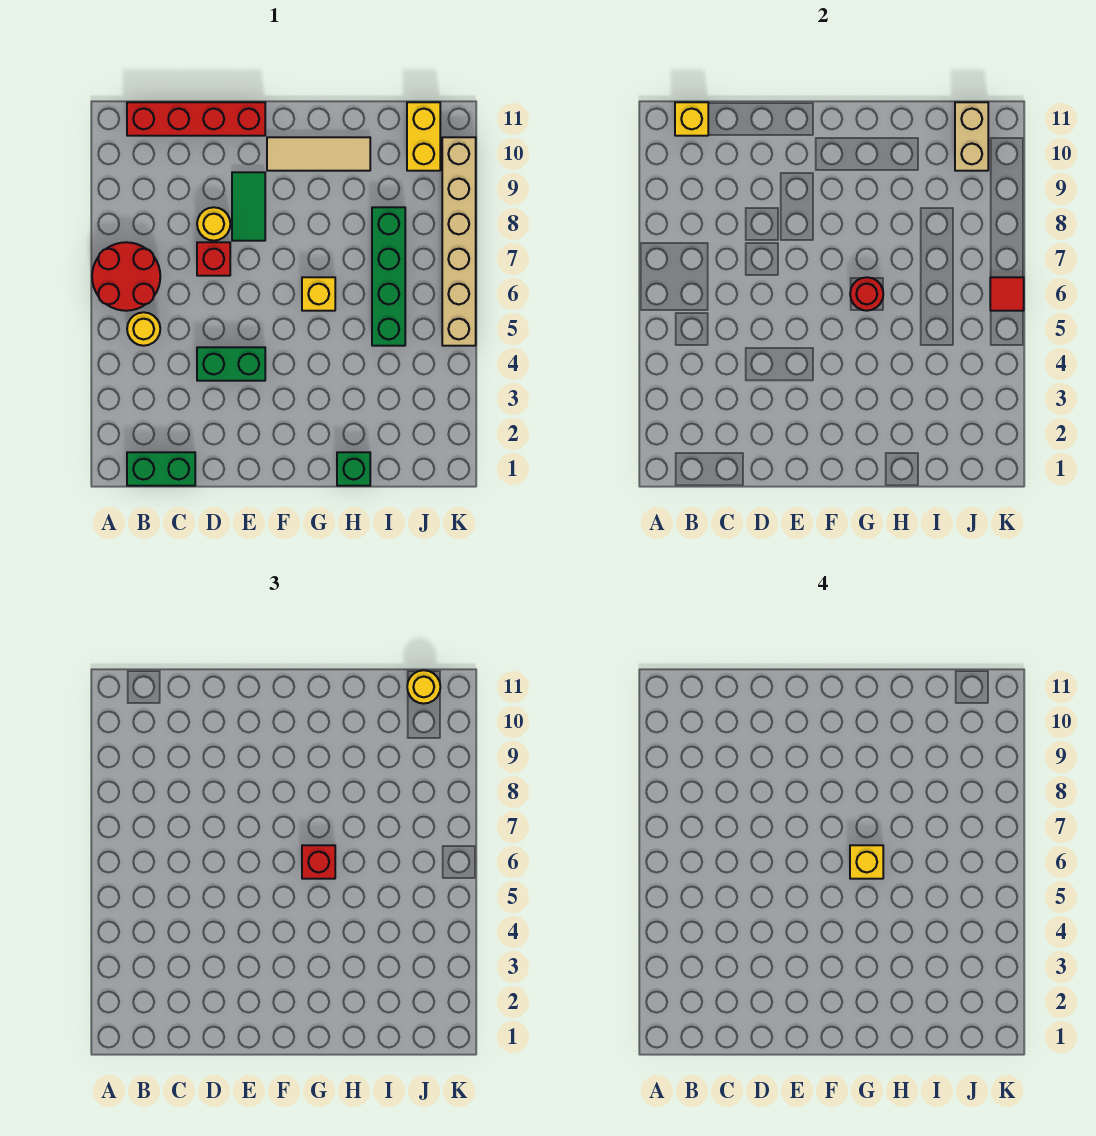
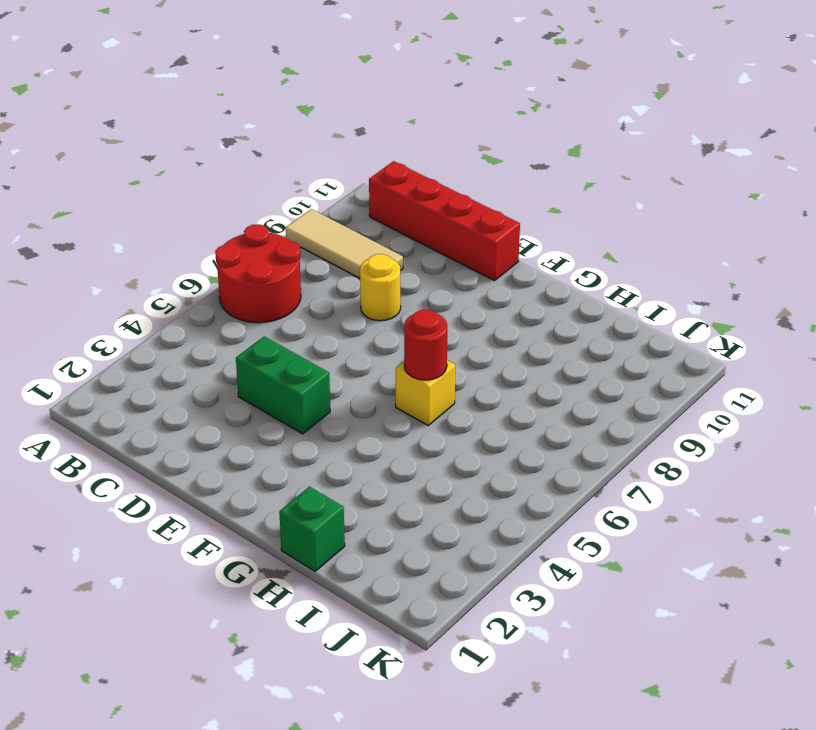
tan 1x3 tile [286,209,403,278] -> tan 1x3 tile moved to [267,137,370,171]
none -> green 1x2 brick [127,452,195,486]
none -> yellow 1x1 round brick [127,312,160,346]
none -> red 1x1 brick [197,242,230,276]

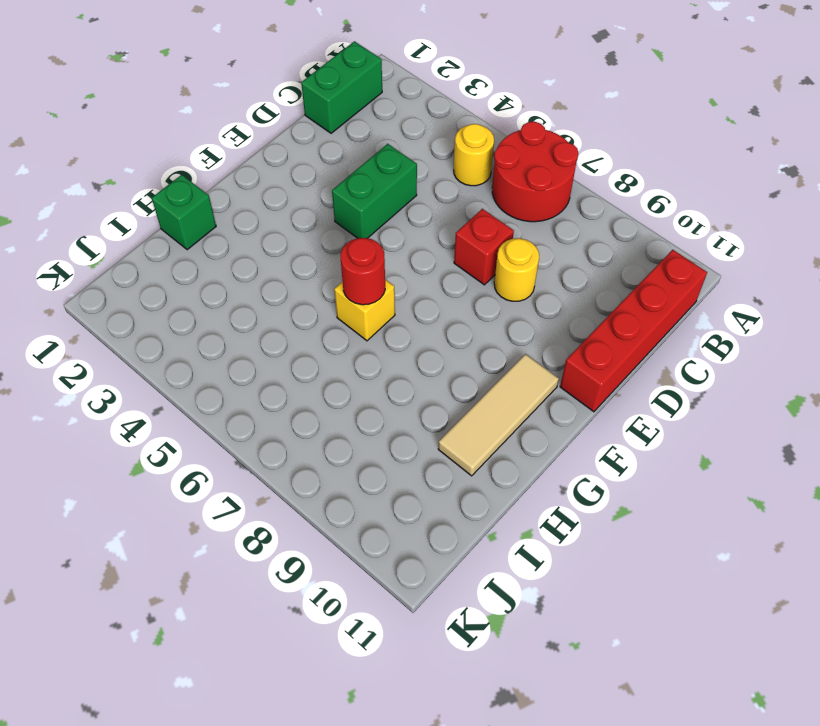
none -> green 1x2 tile [232,172,265,241]
none -> green 1x4 brick [372,207,405,346]
none -> yellow 1x2 brick [407,102,440,171]

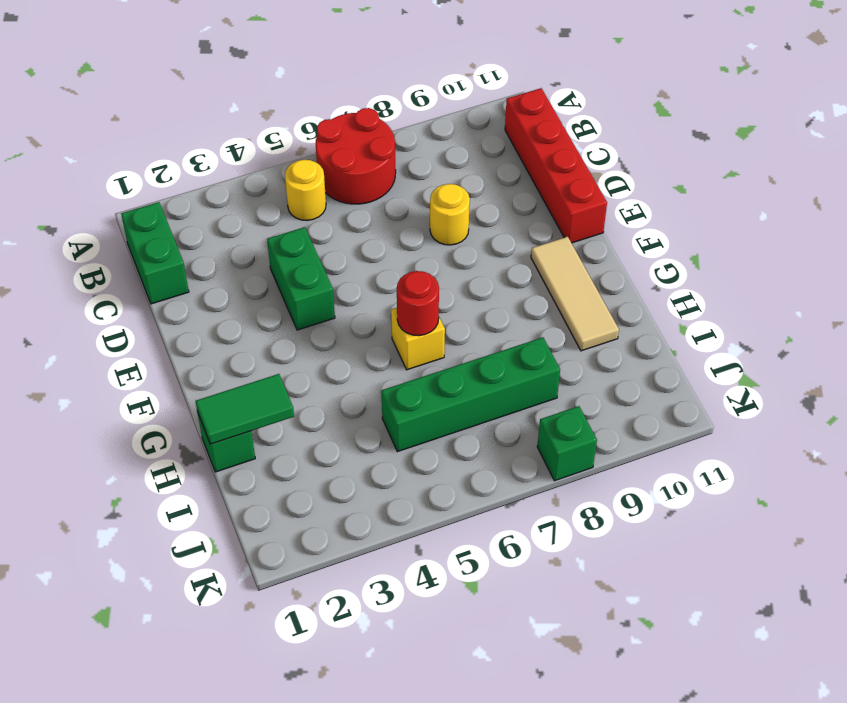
green 1x2 tile [195,374,294,444] -> green 1x2 tile moved to [232,172,265,241]
green 1x1 brick [537,406,597,481] -> tan 1x6 brick [442,137,476,346]
none -> red 1x1 brick [197,242,230,276]
none -> yellow 1x2 brick [407,102,440,171]
none -> yellow 1x1 brick [675,102,708,136]

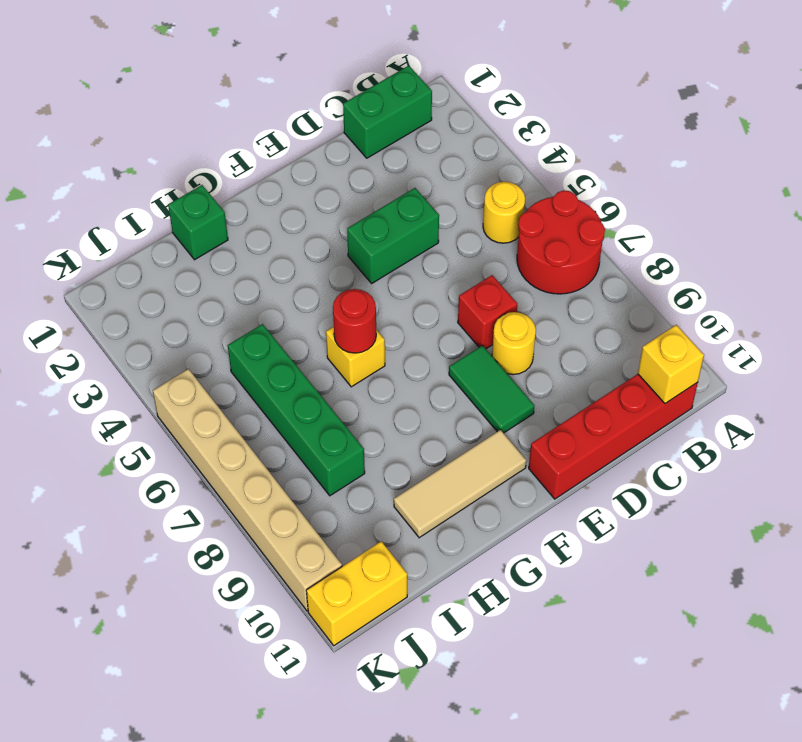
yellow 1x2 brick [306,541,407,646] -> yellow 1x2 brick turned to [407,102,440,171]
none -> tan 1x2 brick [955,102,988,171]
none -> red 1x1 tile [990,277,1024,311]
none -> red 1x1 brick [302,845,335,879]

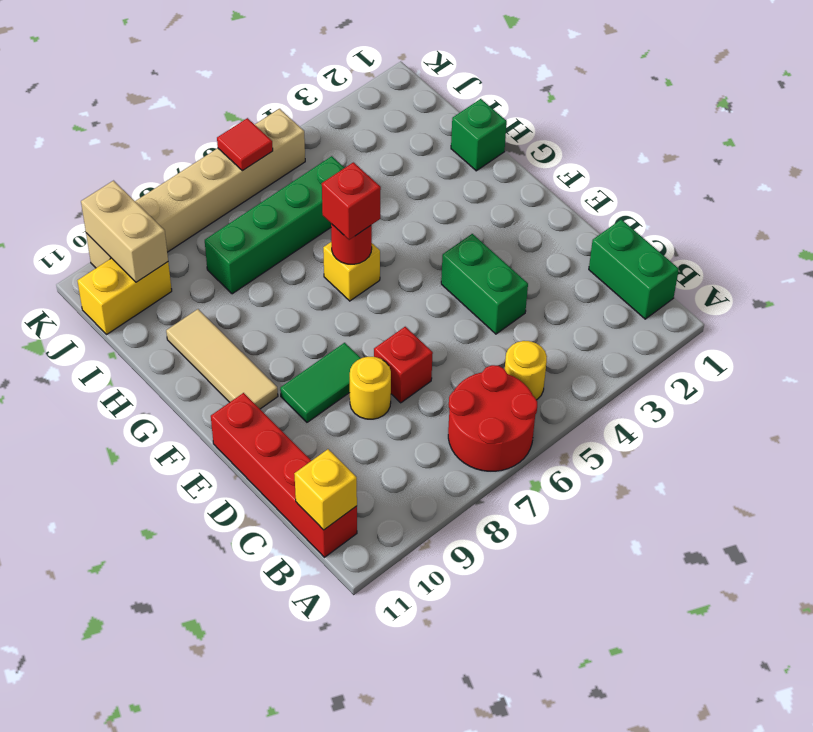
tan 1x2 brick [81,181,168,282] -> tan 1x2 brick turned to [955,102,988,171]
none -> yellow 1x1 round brick [407,670,440,704]
none -> yellow 1x1 brick [850,845,883,879]

